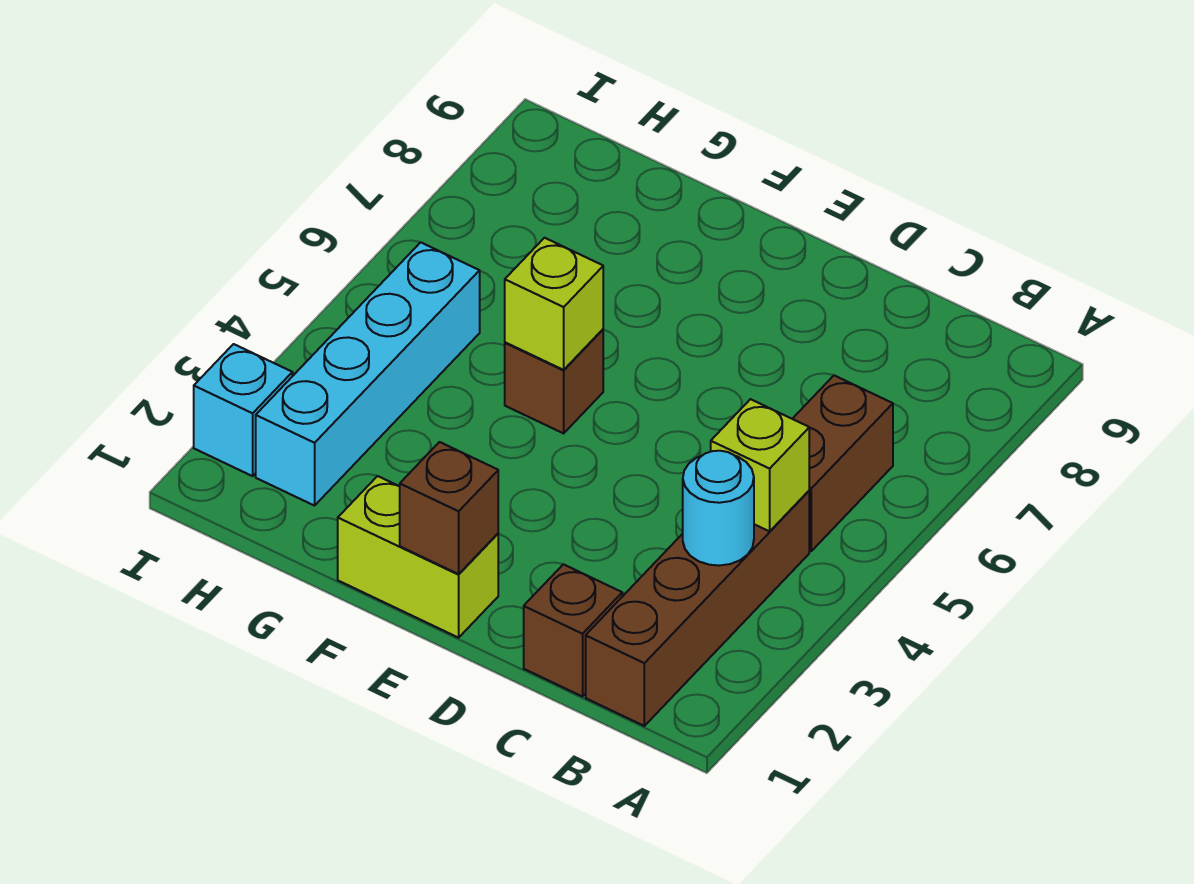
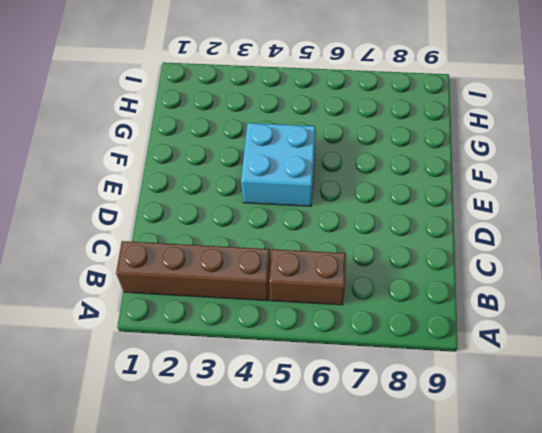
cyan 2x2 brick [241,123,315,206] -> brown 1x1 brick [505,330,603,433]
none -> brown 1x1 brick [524,564,622,697]
none -> lime 1x2 brick [338,476,498,638]

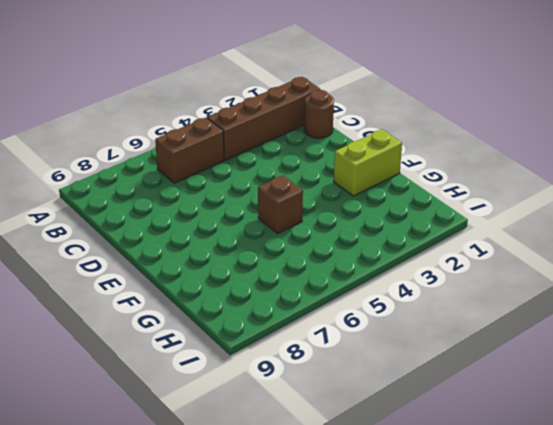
brown 1x1 round brick [304,90,334,138] -> brown 1x1 brick [524,564,622,697]
lime 1x2 brick [334,129,402,196] -> lime 1x2 brick turned to [338,476,498,638]
none -> cyan 1x4 brick [256,242,480,506]
none -> cyan 1x1 brick [194,344,292,476]

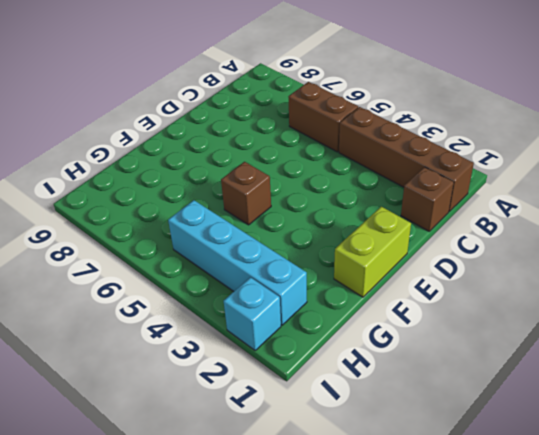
none -> cyan 1x1 round brick [683,451,754,566]
none -> lime 1x1 brick [711,399,809,531]

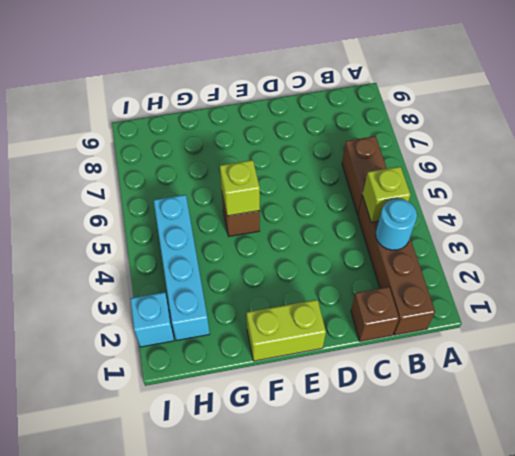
none -> brown 1x1 brick [399,442,498,574]

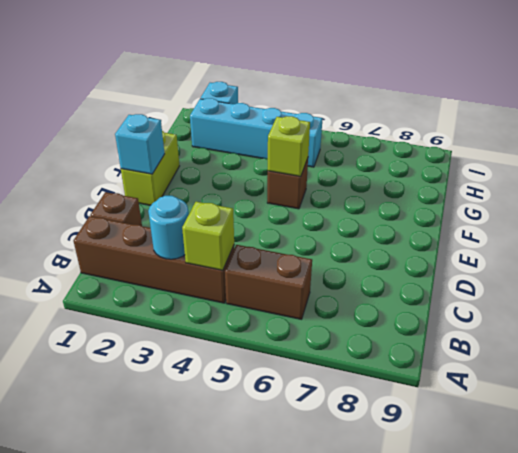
cyan 1x1 brick [115,114,165,174] -> brown 1x1 brick [399,442,498,574]

